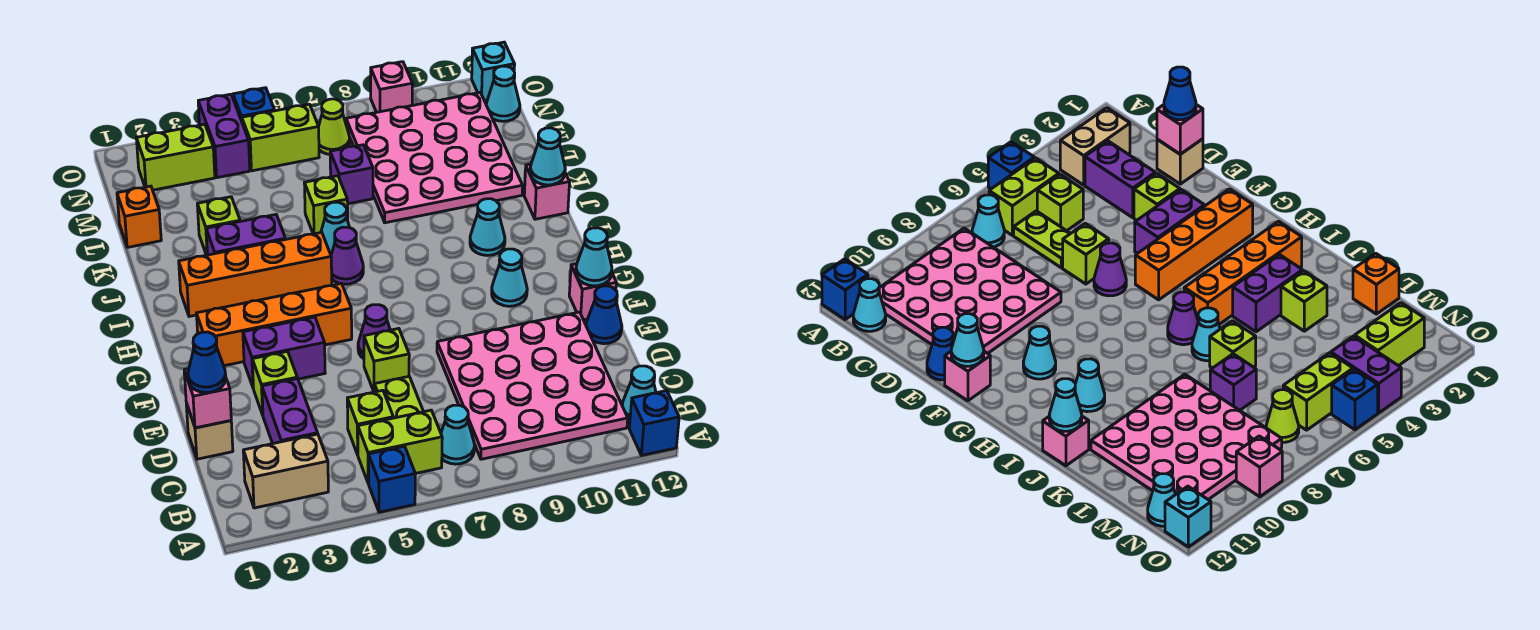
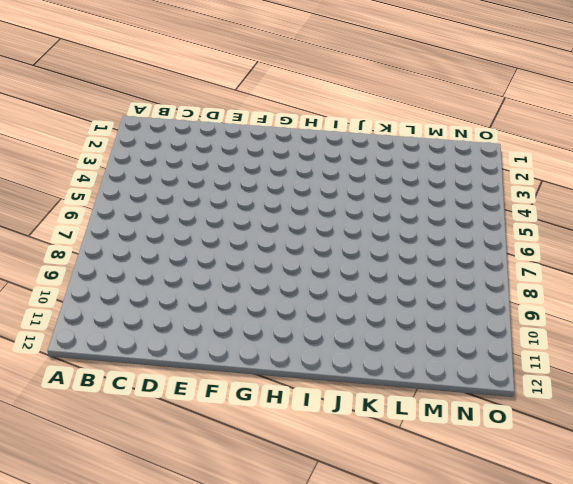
none -> blue 1x1 brick [368,446,415,512]
none -> blue 1x1 brick [629,391,679,455]
none -> tan 1x2 brick [243,434,328,508]
none -> lime 1x2 brick [358,410,442,483]

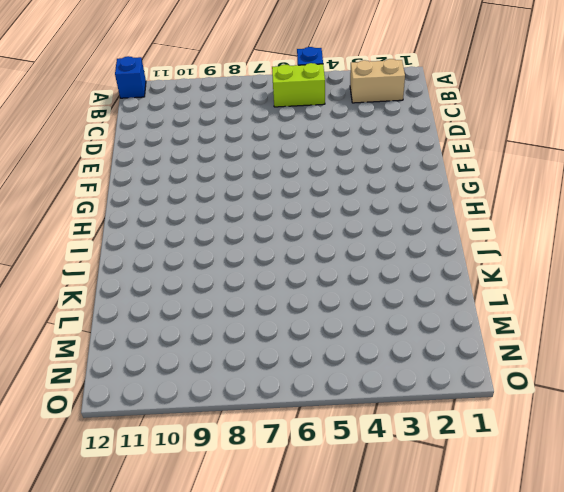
none -> cyan 1x1 cone [441,405,475,464]
none -> pink 4x4 plate [437,312,628,459]
none -> cyan 1x1 cone [622,366,656,421]
none -> purple 1x2 brick [262,379,318,444]

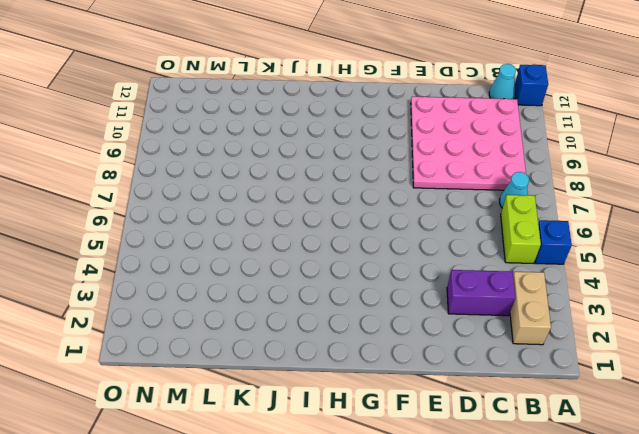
none -> lime 1x1 brick [347,390,393,455]
none -> lime 1x2 plate [374,377,424,418]
none -> tan 1x1 brick [186,403,233,459]
none -> lime 1x1 brick [252,351,297,415]

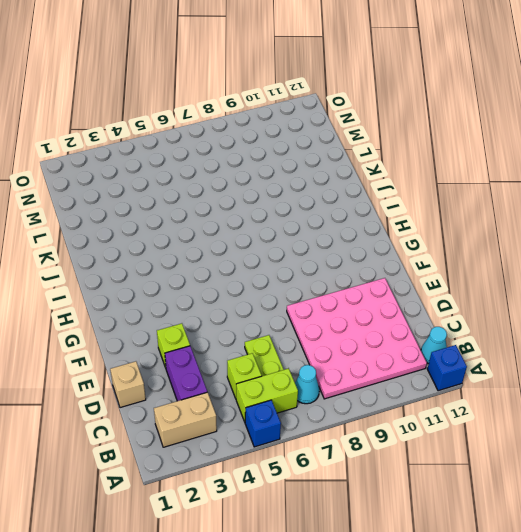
none -> lime 1x1 brick [364,329,409,391]
none -> blue 1x1 cone [586,286,622,344]
none -> purple 1x2 brick [243,317,325,387]
none -> purple 1x1 cone [358,305,390,359]

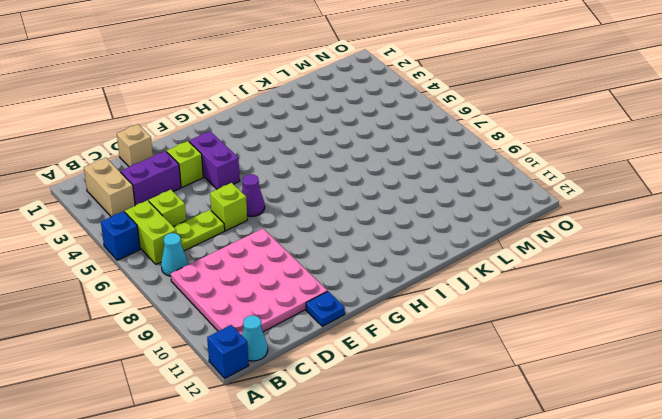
blue 1x1 plate [306,291,345,326] -> blue 1x1 cone [586,286,622,344]
none -> pink 1x1 brick [569,264,616,320]
none -> orange 1x4 brick [196,284,352,366]
none -> cyan 1x1 cone [492,249,527,306]
none -> orange 1x4 brick [179,232,332,317]

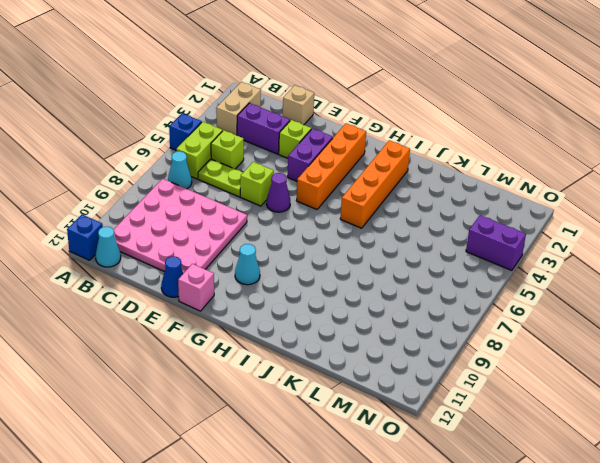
none -> purple 1x1 cone [331,227,363,284]
none -> cyan 1x1 cone [470,199,505,255]
none -> purple 1x2 brick [206,215,285,255]
none -> cyan 1x1 cone [321,202,350,254]

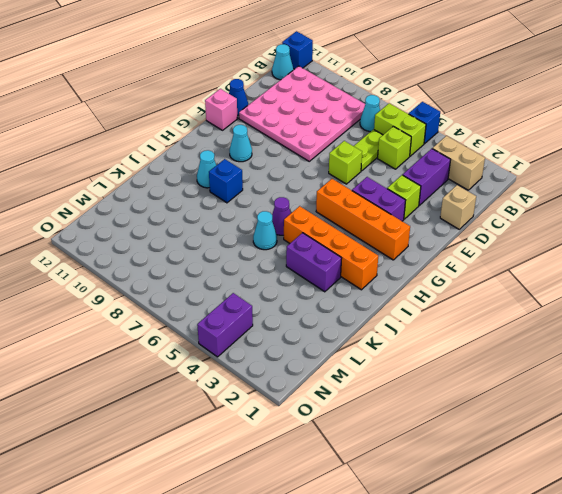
blue 1x1 brick [209,159,243,203] -> blue 1x1 brick moved to [233,88,275,121]
none -> purple 1x1 cone [358,305,390,359]
none -> pink 1x1 brick [524,164,570,219]
none -> lime 1x1 brick [197,197,240,255]
none -> lime 1x1 brick [304,176,348,234]

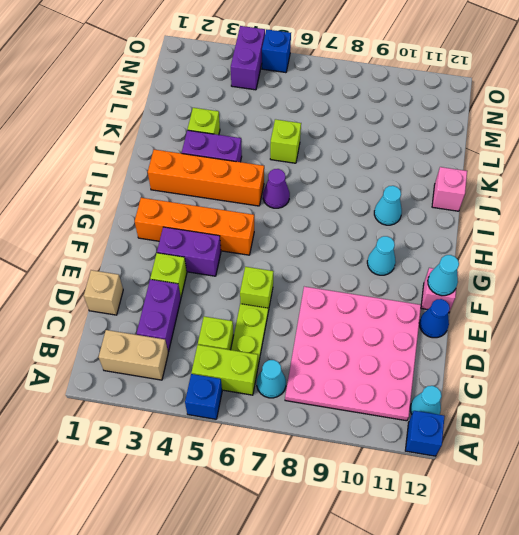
none -> purple 1x1 cone [358,305,390,359]
none -> cyan 1x1 cone [321,202,350,254]
none -> pink 4x4 plate [346,92,523,223]
none -> orange 1x1 brick [117,186,161,247]

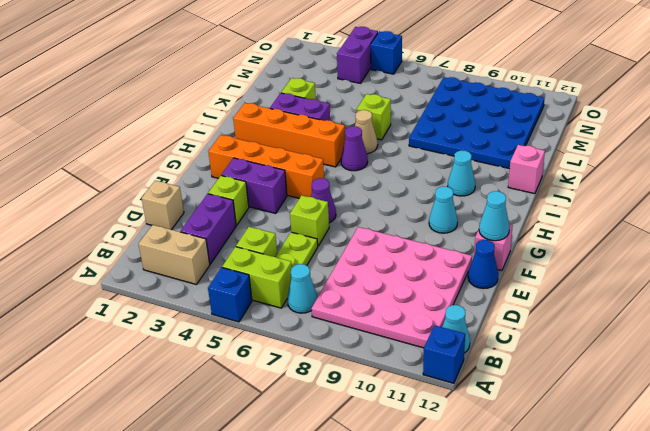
tan 1x1 cone [355,110,378,154] -> cyan 1x1 cone [321,202,350,254]
blue 4x4 plate [409,77,545,169] -> pink 4x4 plate [346,92,523,223]
none -> orange 1x1 brick [117,186,161,247]
none -> purple 1x1 brick [330,145,373,204]
none -> lime 1x2 brick [136,124,215,190]
none -> lime 1x2 brick [242,104,319,171]

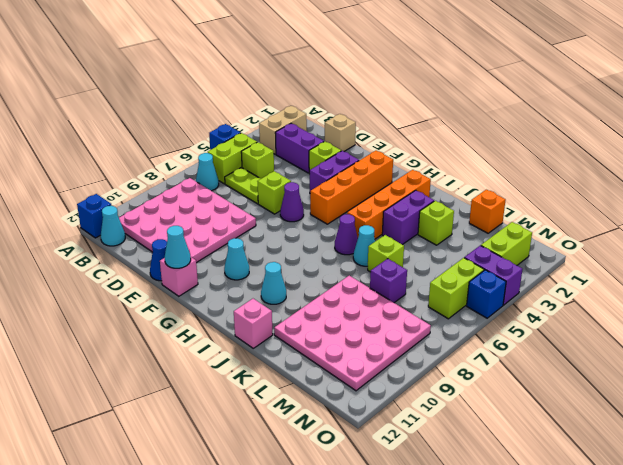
none -> lime 1x1 cone [319,99,350,154]
none -> cyan 1x1 cone [486,66,520,121]
none -> pink 1x1 brick [371,62,413,112]
none -> cyan 1x1 brick [472,42,515,100]

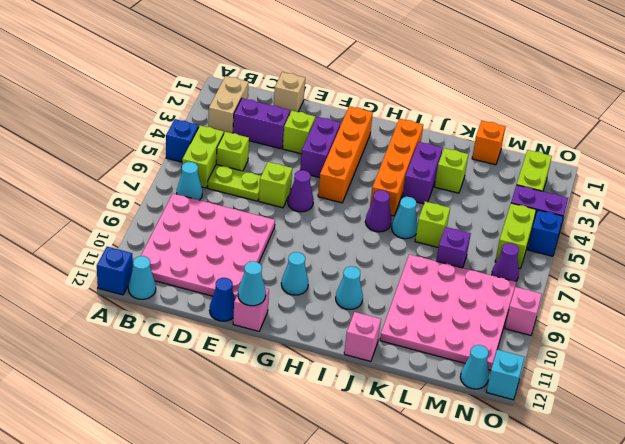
purple 1x1 cone [492,243,519,282] -> lime 1x1 cone [319,99,350,154]
none -> pink 1x1 brick [184,369,231,428]
none -> cyan 1x1 cone [530,128,565,185]
none -> blue 1x1 cone [188,332,226,393]

